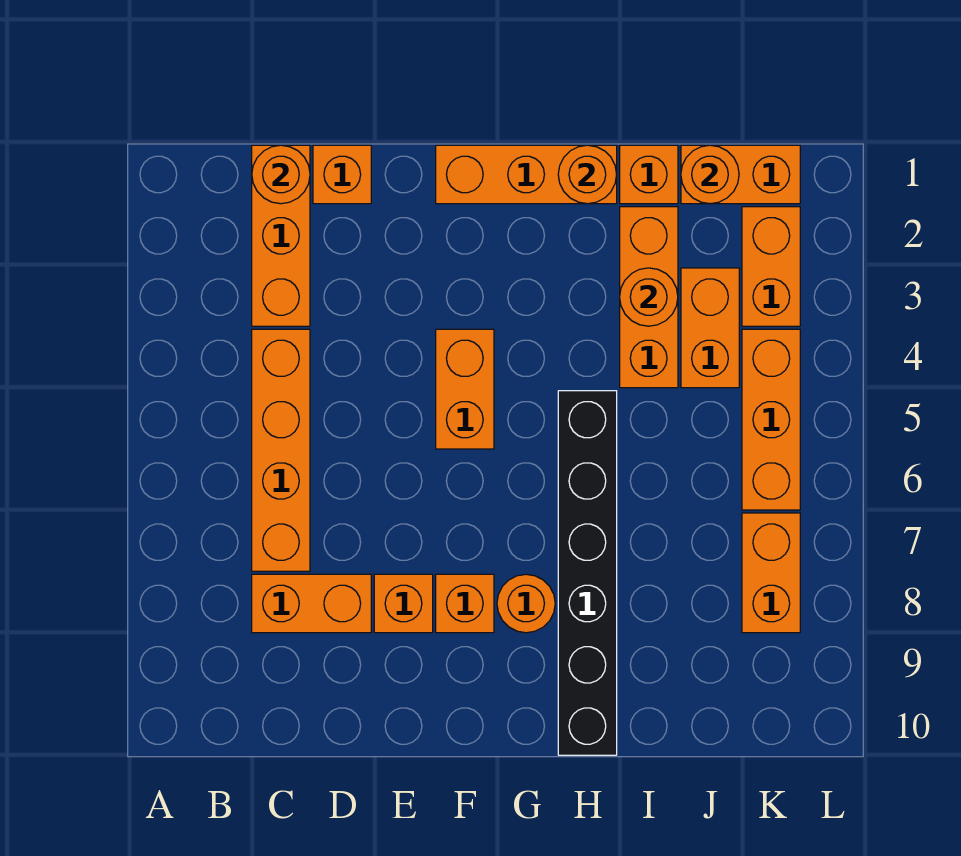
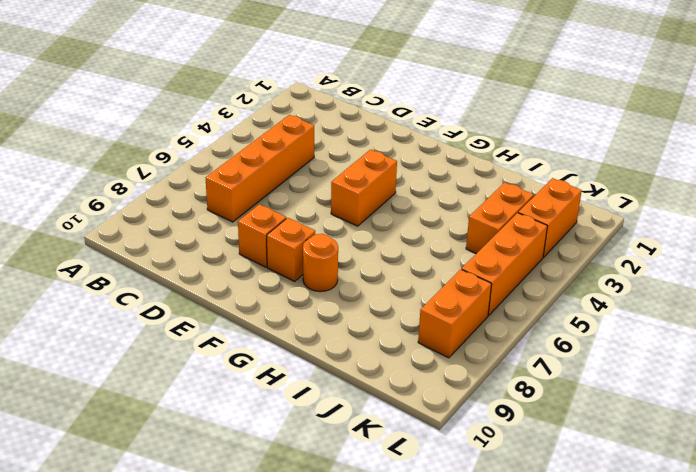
none -> orange 1x3 brick [252,145,310,326]
none -> orange 1x2 brick [252,574,371,633]
none -> orange 1x1 brick [313,145,371,204]

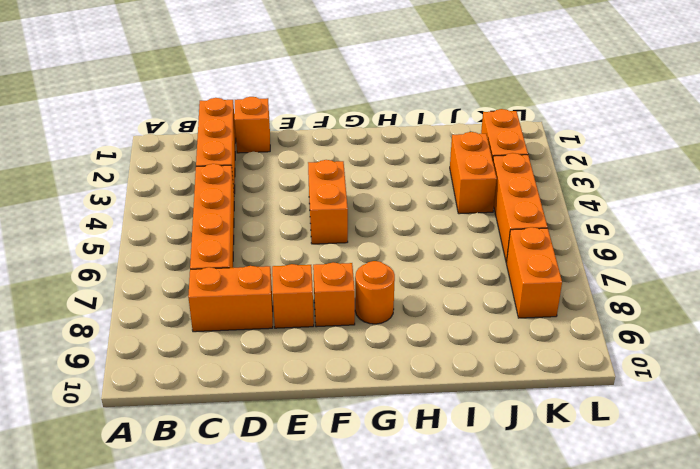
none -> orange 1x3 brick [436,145,617,204]
none -> black 1x6 brick [558,391,617,755]
none -> orange 1x1 brick [620,145,678,204]

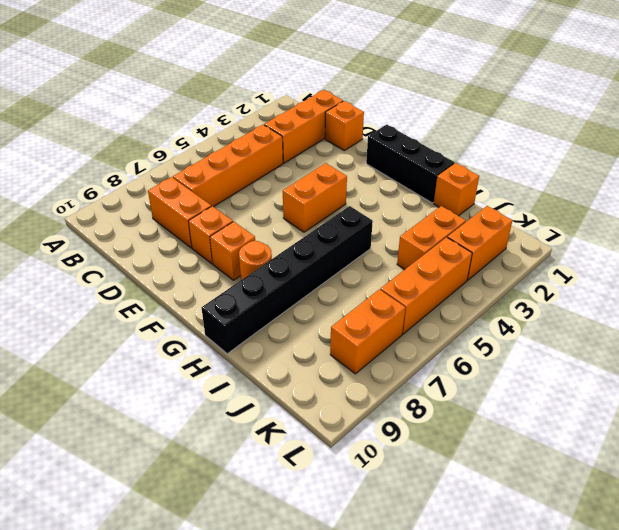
black 1x3 brick [366,125,454,203] -> orange 1x3 brick [436,145,617,204]
none -> orange 1x3 brick [620,207,678,388]
none -> orange 1x2 brick [681,145,800,204]
none -> orange 1x1 round brick [252,145,310,204]

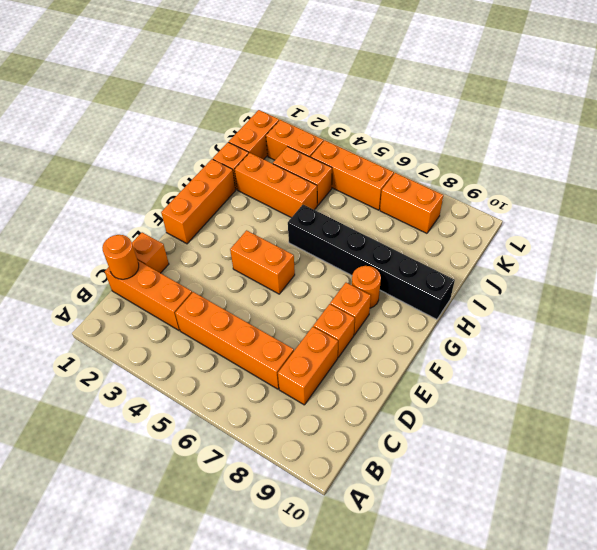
none -> orange 1x1 round brick [558,145,617,204]
none -> orange 1x1 round brick [620,268,678,326]
none -> orange 1x1 round brick [681,145,739,204]

